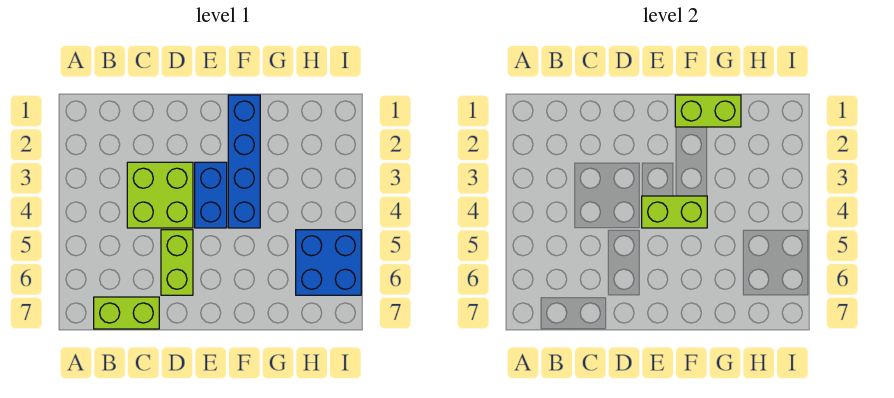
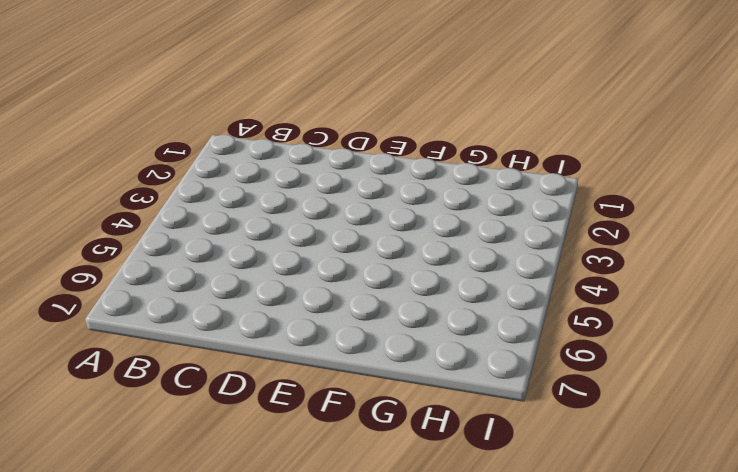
none -> lime 1x2 brick [94,297,159,329]
none -> lime 2x2 brick [127,162,193,228]

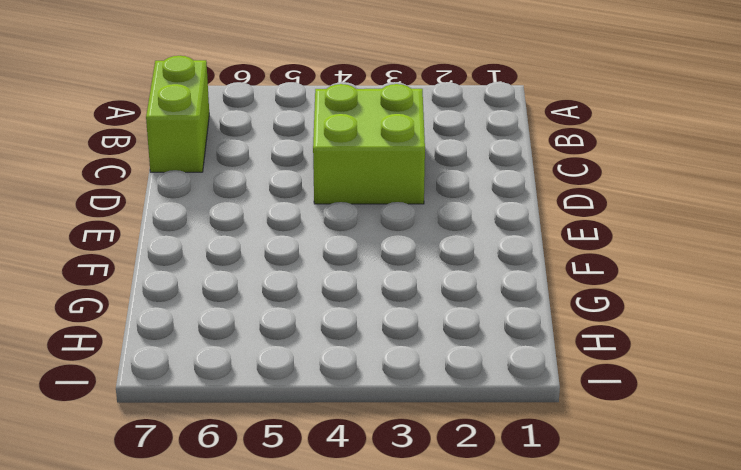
none -> lime 1x2 brick [161,230,193,295]
none -> blue 1x2 brick [195,162,227,228]

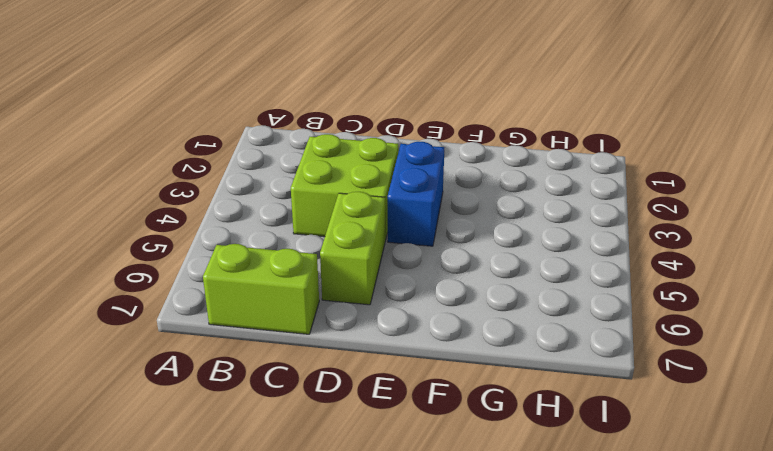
none -> blue 1x4 brick [228,95,260,228]
none -> blue 2x2 brick [296,230,361,295]

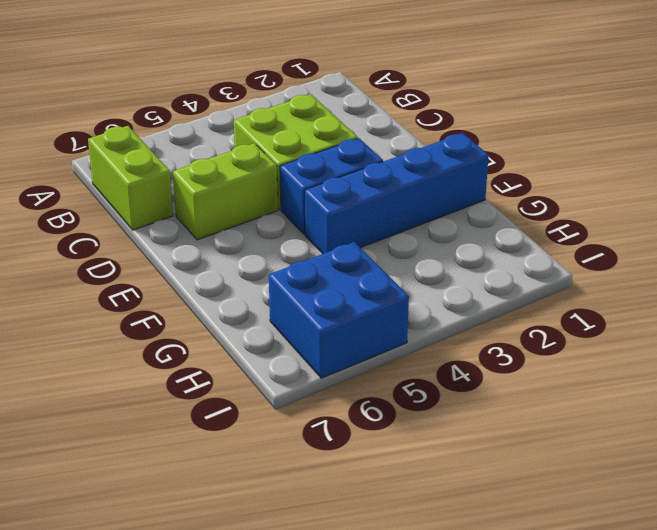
none -> lime 1x2 brick [642,196,707,228]
none -> lime 1x2 brick [675,95,741,127]

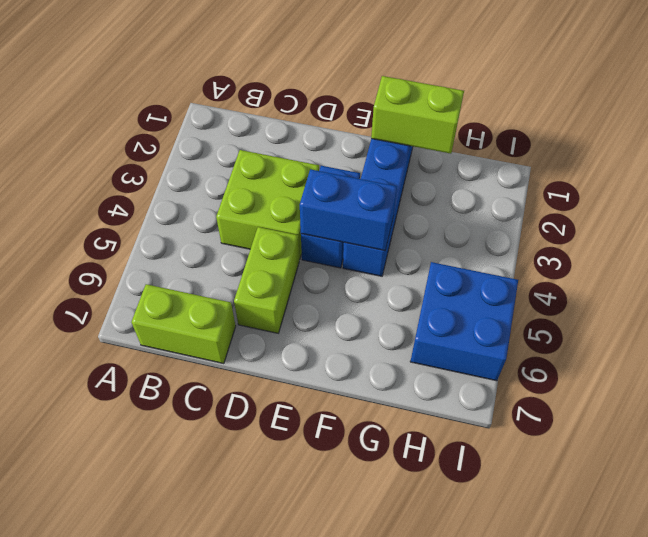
blue 1x2 brick [300,169,397,251] -> lime 1x2 brick [642,196,707,228]

